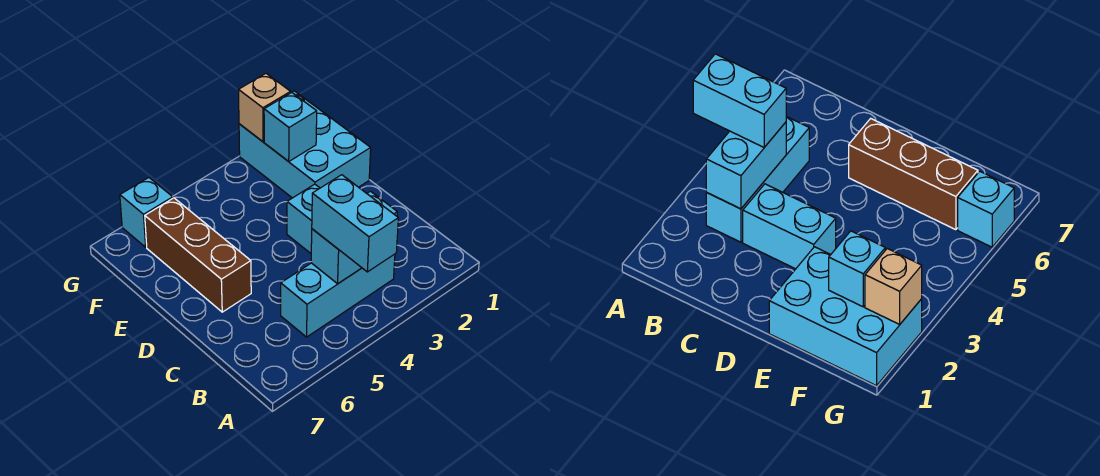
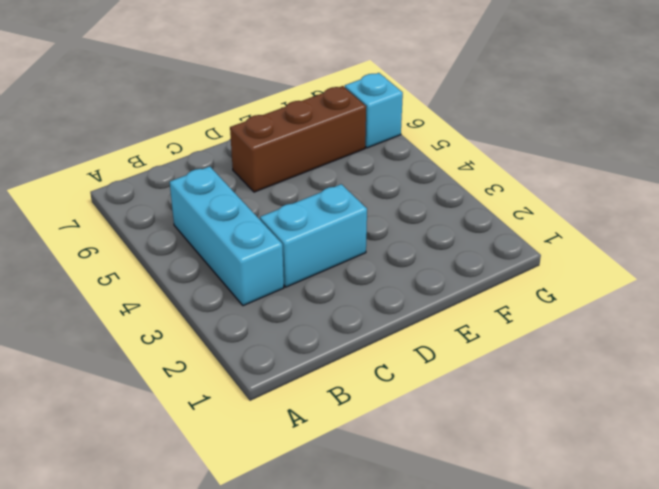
none -> cyan 2x3 brick [239,91,371,198]
none -> cyan 1x2 brick [311,191,397,284]

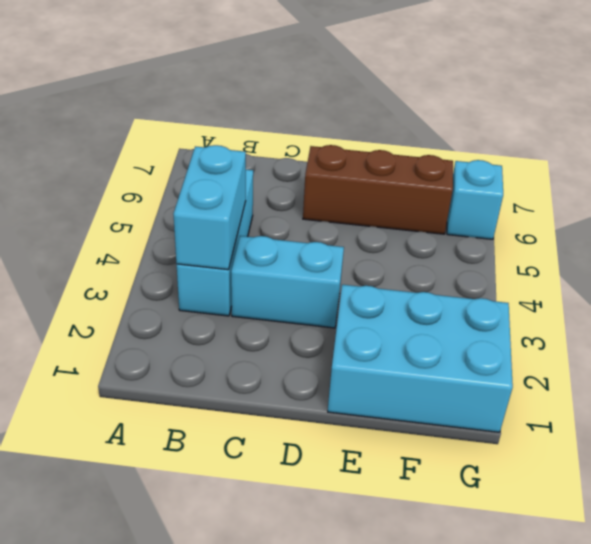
none -> cyan 1x1 brick [264,93,317,161]
none -> tan 1x1 brick [239,74,291,142]

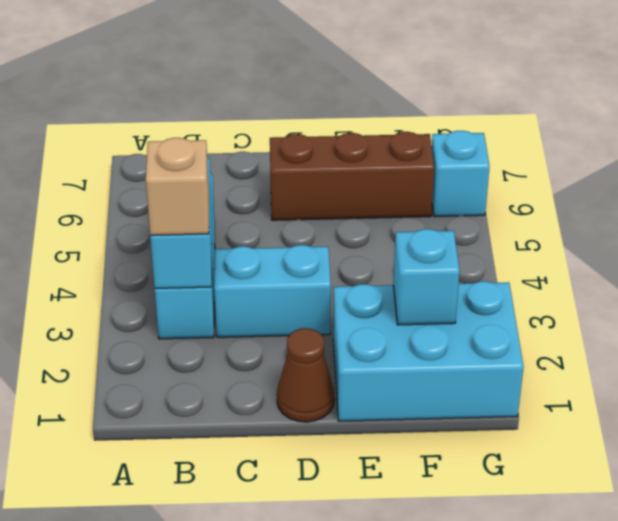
tan 1x1 brick [146,138,209,235] -> tan 1x1 brick moved to [239,74,291,142]
brown 1x1 cone [277,328,334,422] -> none
none -> cyan 1x2 brick [312,175,398,272]

